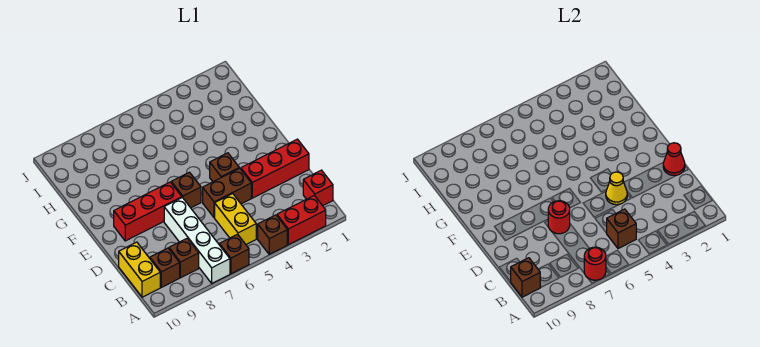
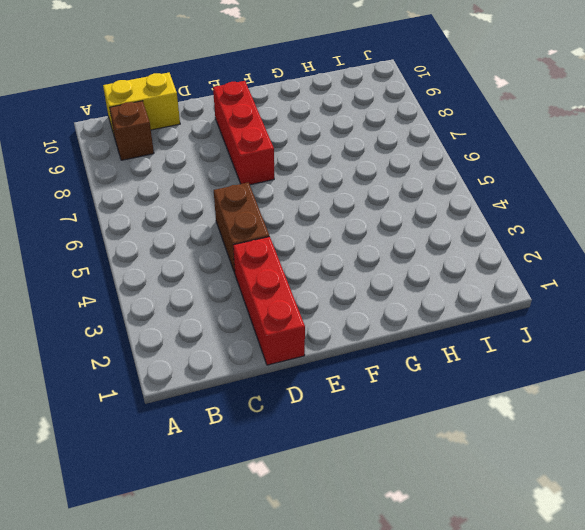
none -> red 1x2 brick [277,195,326,245]
none -> brown 1x1 brick [258,215,287,254]
none -> brown 1x1 brick [219,234,249,274]

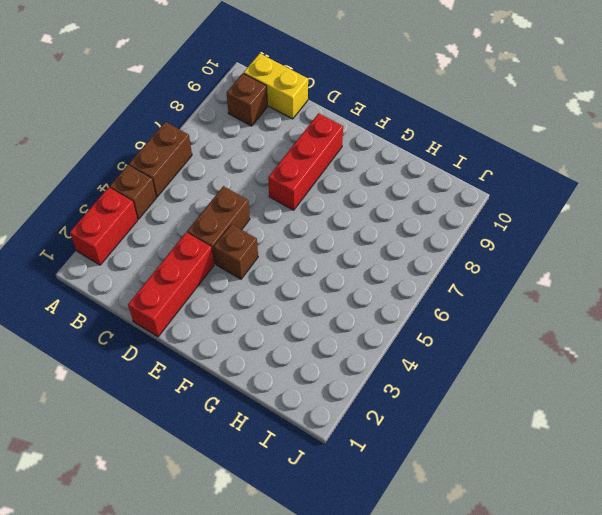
brown 1x2 brick [129,122,192,197] -> brown 1x1 brick [219,234,249,274]
none -> white 1x4 brick [164,197,230,283]
none -> red 1x1 brick [303,170,333,206]
none -> yellow 1x2 brick [215,194,256,245]

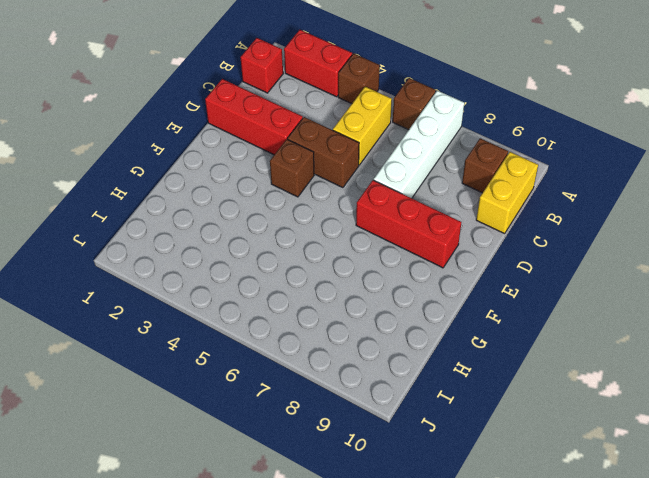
none -> brown 1x1 brick [169,238,199,278]
none -> brown 1x1 brick [171,172,201,208]
none -> red 1x1 round brick [584,247,606,280]

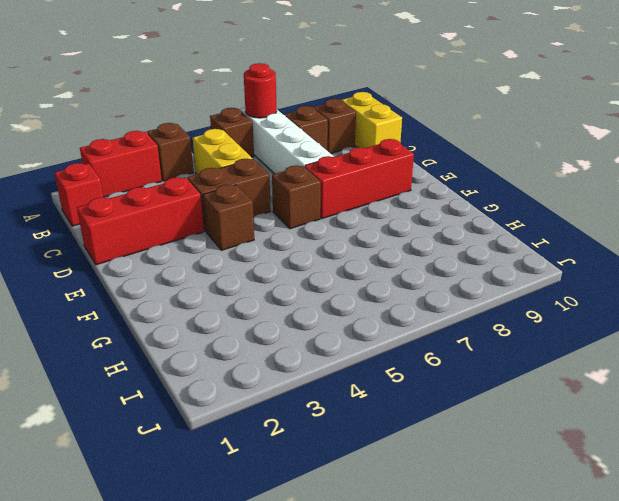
none -> brown 1x1 brick [607,209,636,249]
none -> brown 1x1 brick [511,258,540,297]
none -> red 1x1 cone [663,143,685,175]

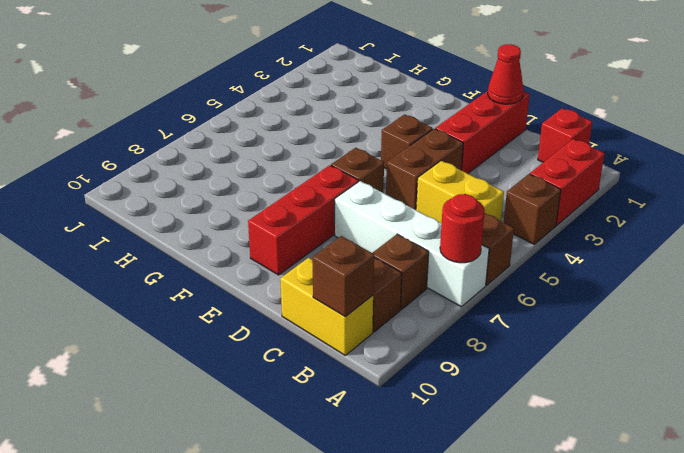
none -> brown 1x1 brick [607,209,636,249]
none -> yellow 1x1 cone [606,172,627,205]
none -> red 1x1 round brick [548,201,570,234]

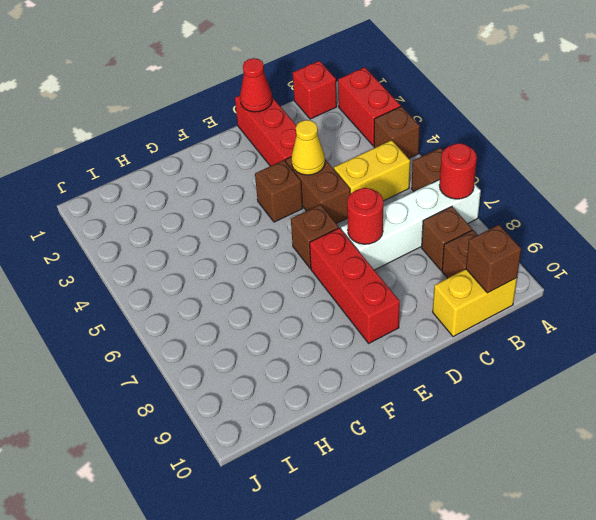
none -> brown 1x1 brick [607,209,636,249]

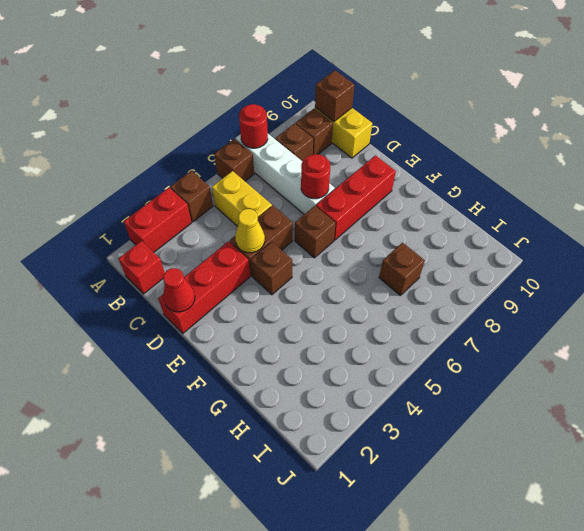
brown 1x1 brick [379,243,425,296] -> brown 1x1 brick moved to [607,209,636,249]

